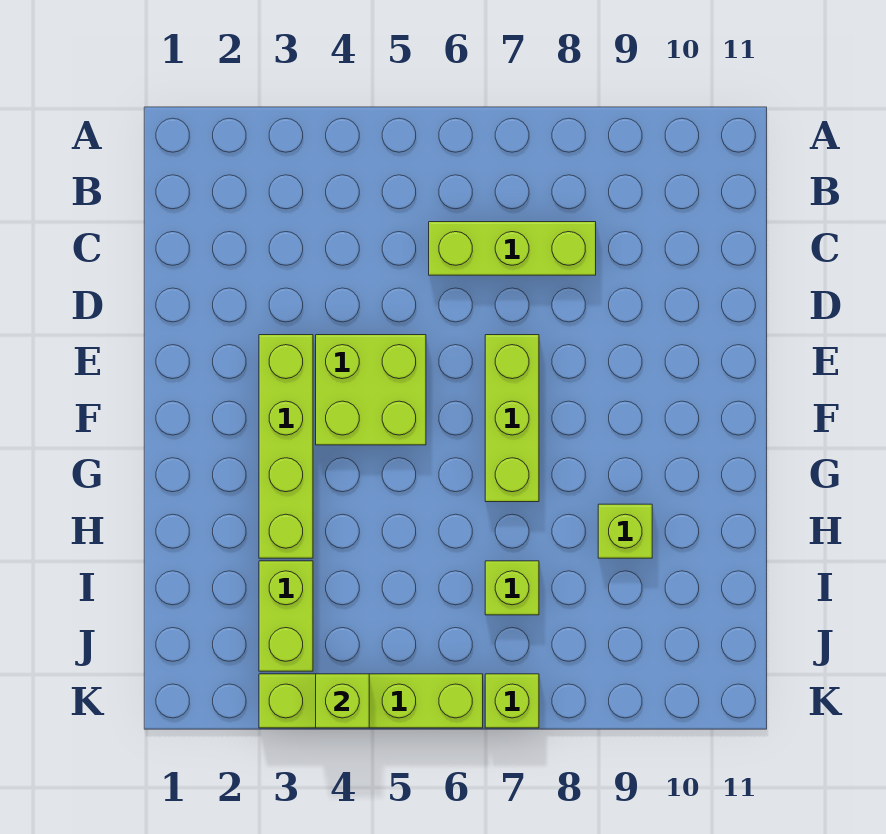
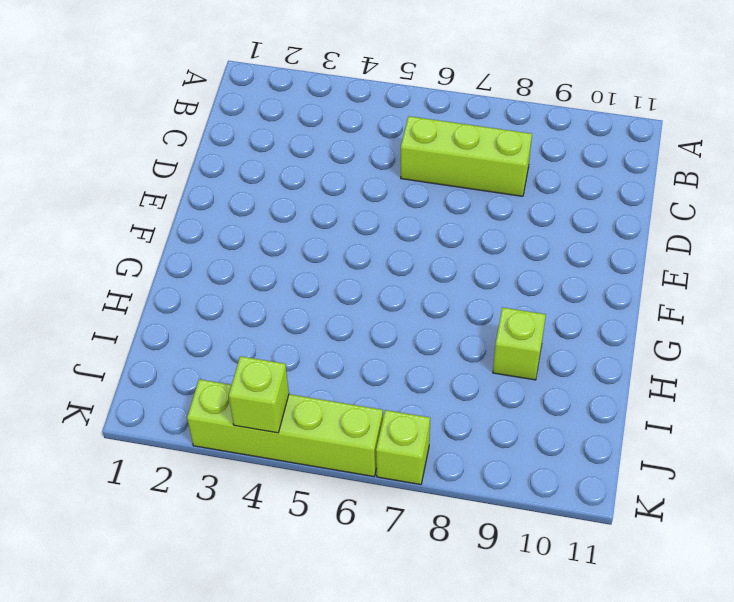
none -> lime 1x4 brick [259,335,313,558]
none -> lime 2x2 brick [316,335,426,445]

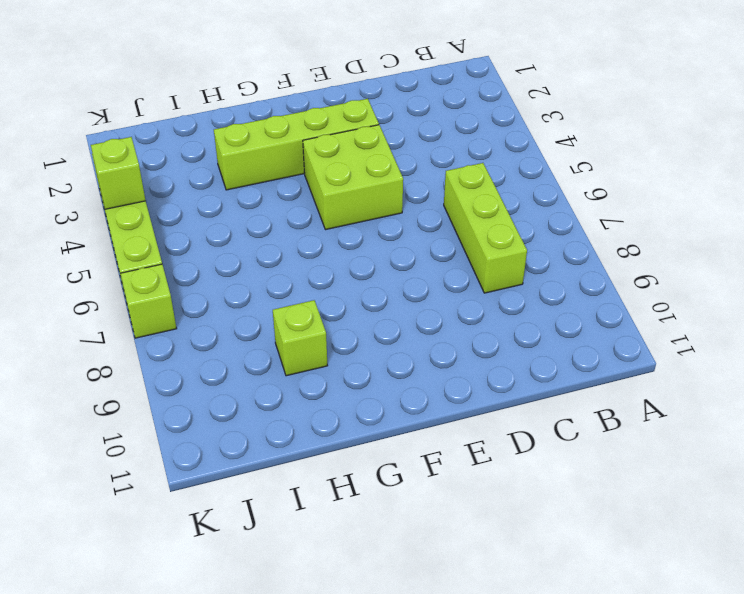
none -> lime 1x3 brick [485,335,539,502]
none -> lime 1x2 brick [259,561,313,671]

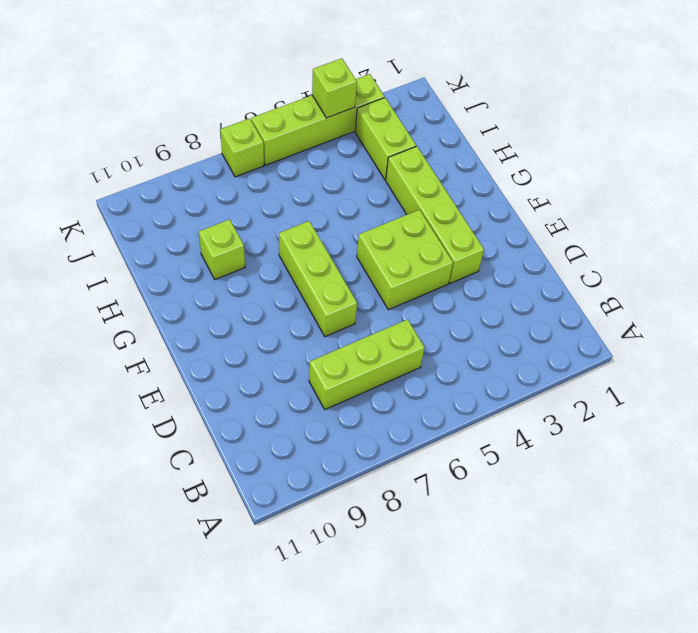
none -> lime 1x1 brick [485,561,539,615]

